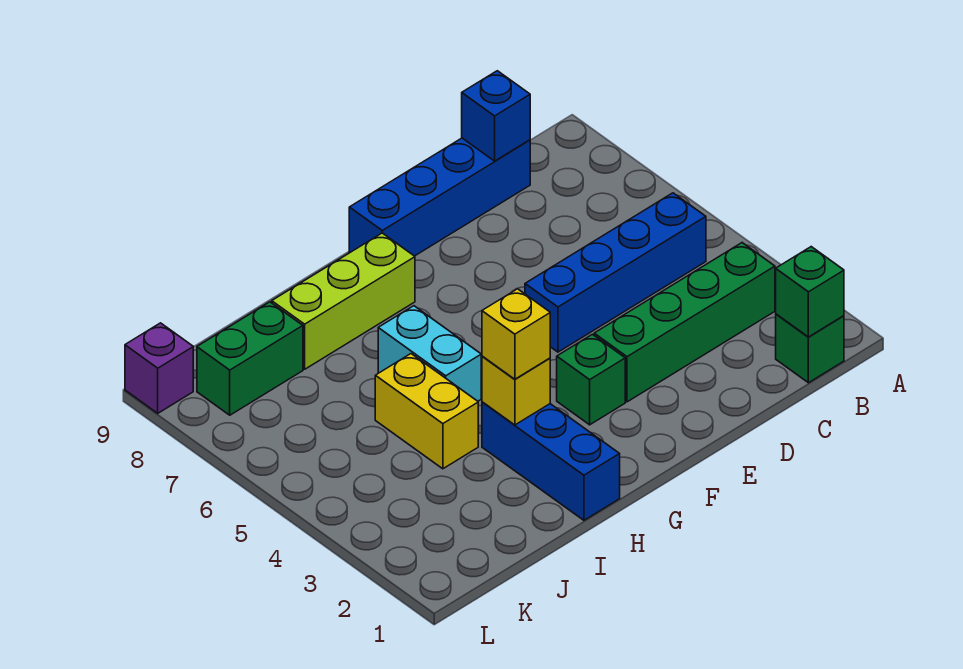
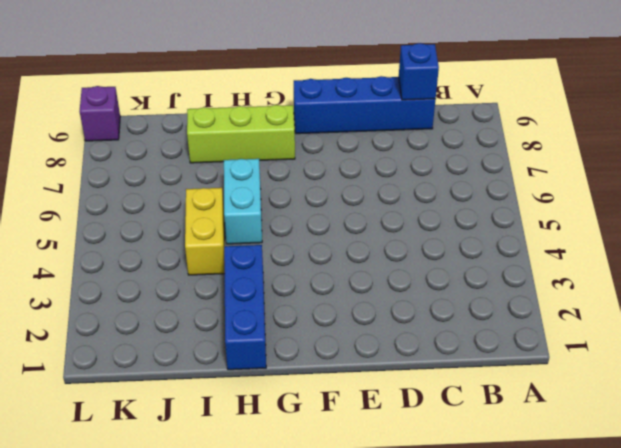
none -> green 1x1 brick [776,314,844,383]
none -> green 1x4 brick [594,243,775,402]
none -> blue 1x4 brick [525,193,706,352]

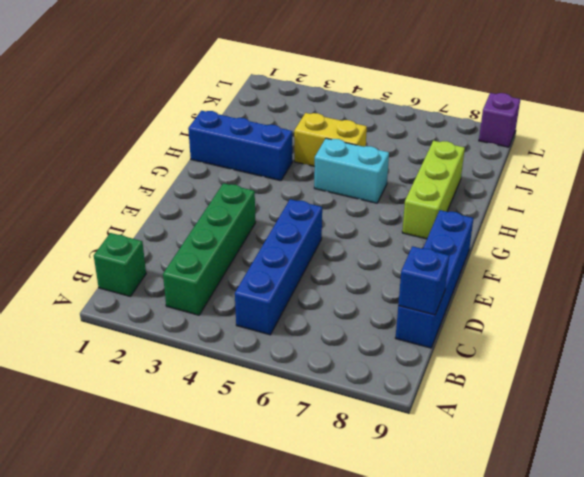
none -> green 1x1 brick [557,334,625,425]
none -> green 1x2 brick [197,302,303,415]
none -> green 1x1 brick [776,247,844,337]

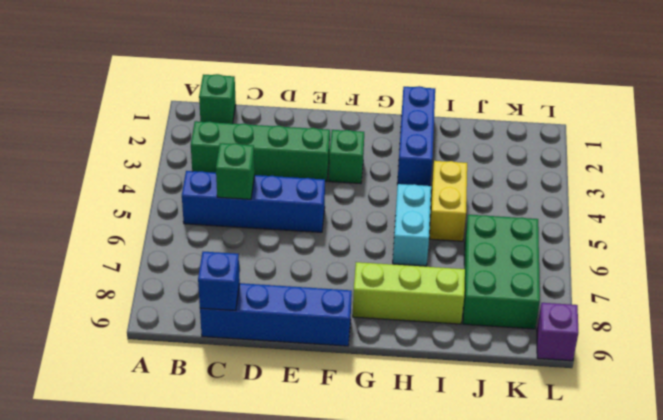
green 1x1 brick [216,143,255,199] -> green 1x1 brick moved to [776,247,844,337]
green 2x3 brick [463,215,540,329] -> green 1x2 brick [197,302,303,415]
none -> yellow 1x1 brick [482,356,550,425]
none -> yellow 1x1 brick [482,289,550,379]

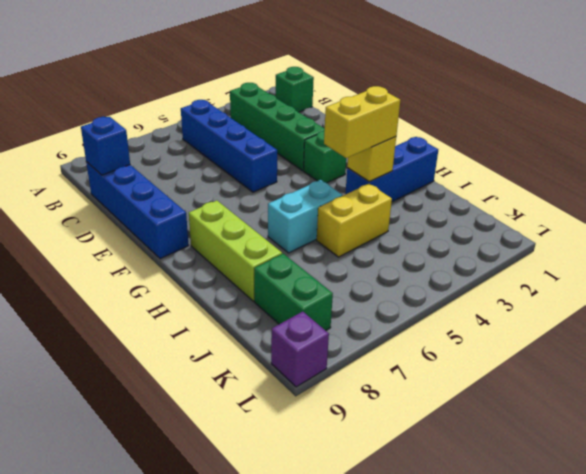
yellow 1x2 brick [324,86,400,158] -> yellow 1x1 brick [482,289,550,379]
none -> green 1x1 brick [776,247,844,337]

